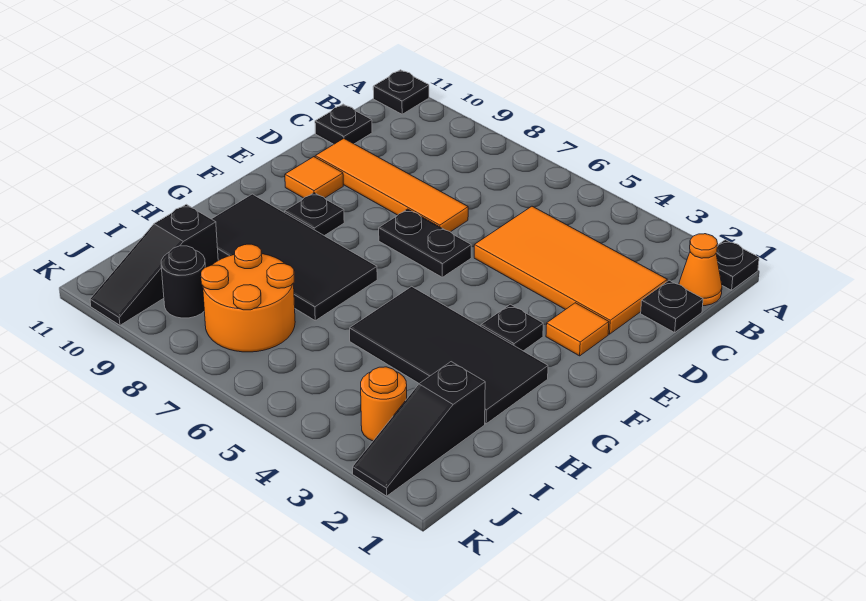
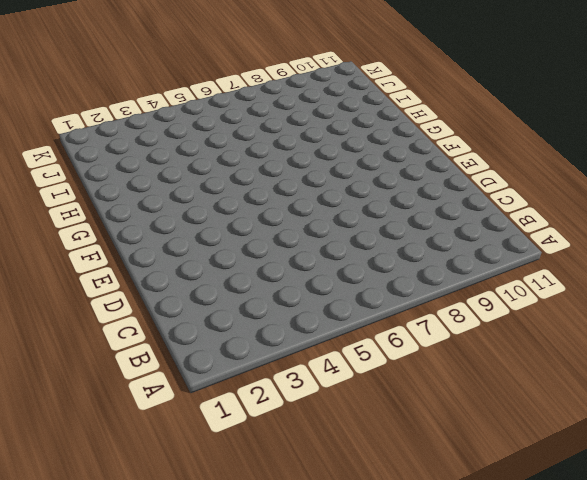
none -> black 1x1 plate [716,240,759,290]
none -> black 1x1 plate [373,70,429,114]
none -> orange 1x1 cone [679,234,722,306]

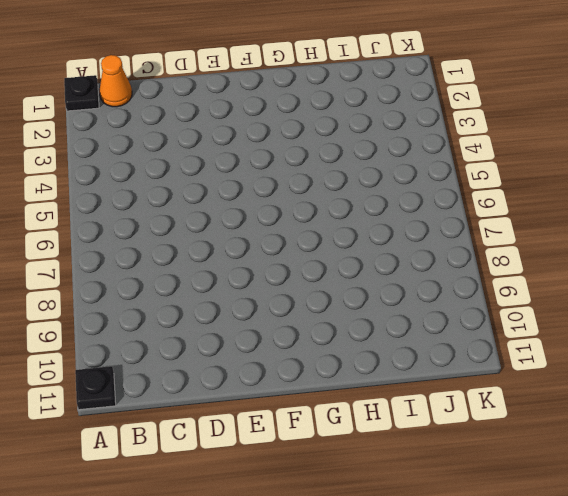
none -> black 1x1 plate [641,280,703,332]
none -> orange 2x4 tile [474,206,667,334]
none -> black 1x1 plate [315,104,372,144]

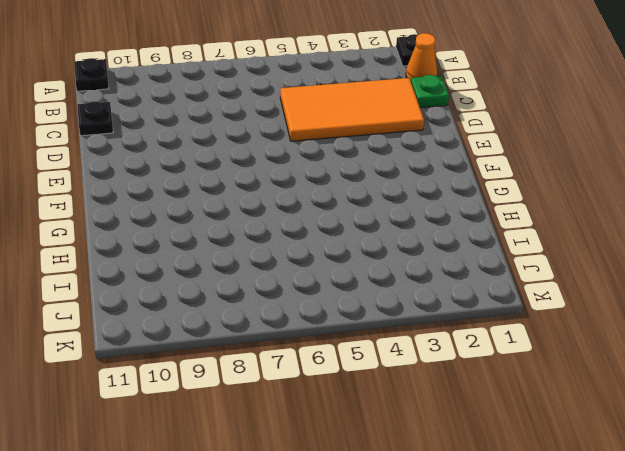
green 1x1 plate [411,75,449,108] -> black 1x1 plate [641,280,703,332]
none -> orange 1x4 tile [315,139,468,232]
none -> orange 1x1 tile [546,303,609,356]
none -> black 1x2 plate [379,209,471,277]

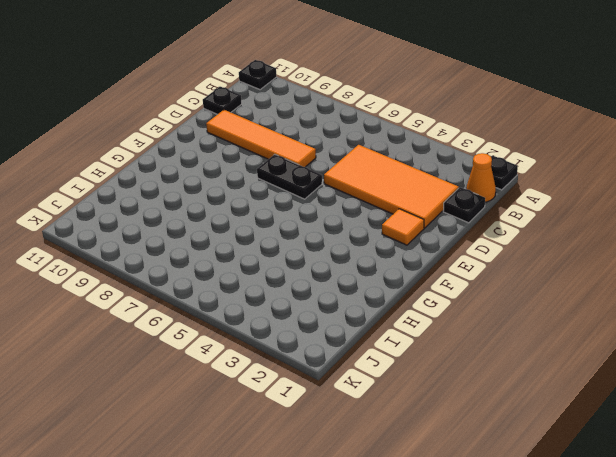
none -> orange 1x1 tile [285,157,343,198]
none -> black 1x1 plate [481,304,543,351]
none -> black 1x1 plate [285,193,344,236]

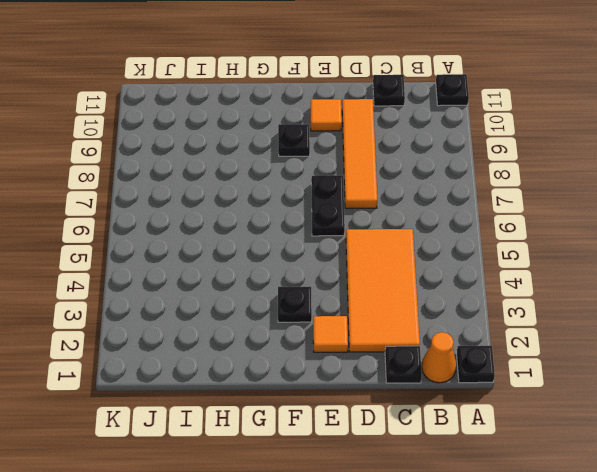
none -> black 2x4 tile [350,286,548,424]
none -> black 2x4 tile [212,194,377,321]
none -> black 1x3 slope [353,362,485,496]

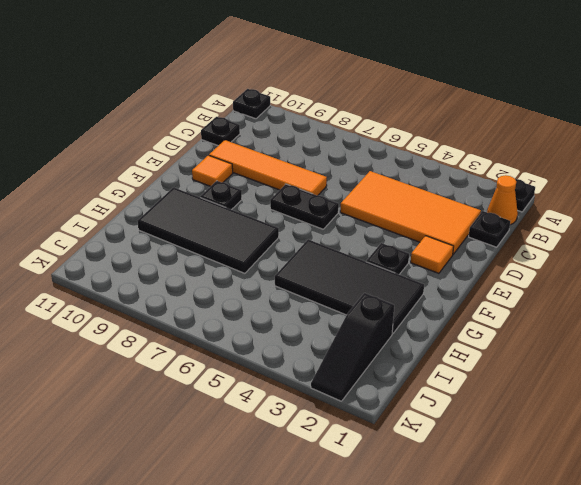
none -> orange 2x2 round brick [201,244,295,352]
none -> black 1x3 slope [90,204,218,325]
none -> orange 1x1 round brick [361,367,407,441]

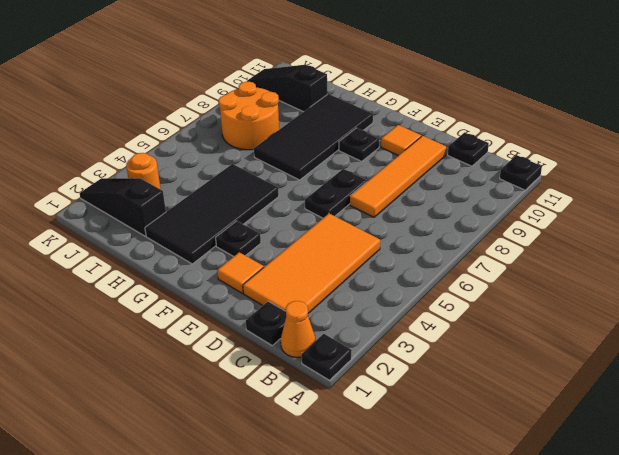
none -> black 1x1 round brick [161,246,205,318]

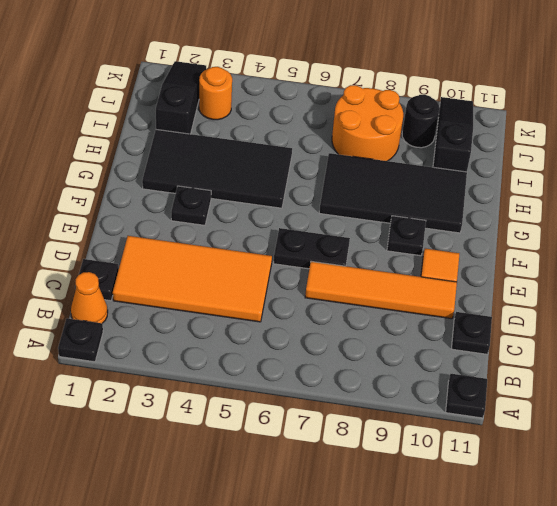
none -> orange 1x1 tile [546,303,609,356]

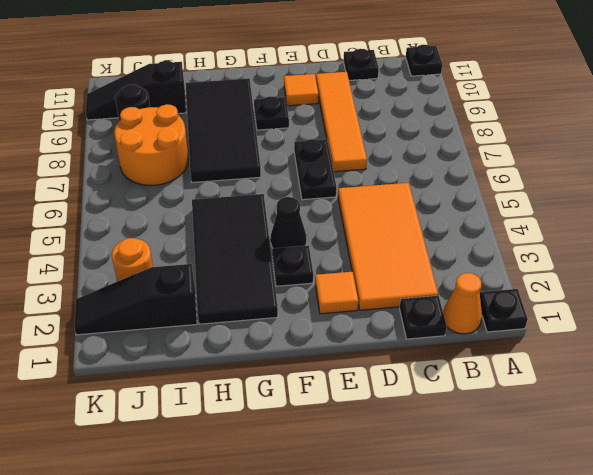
black 1x1 cone [271,197,307,248] -> none

